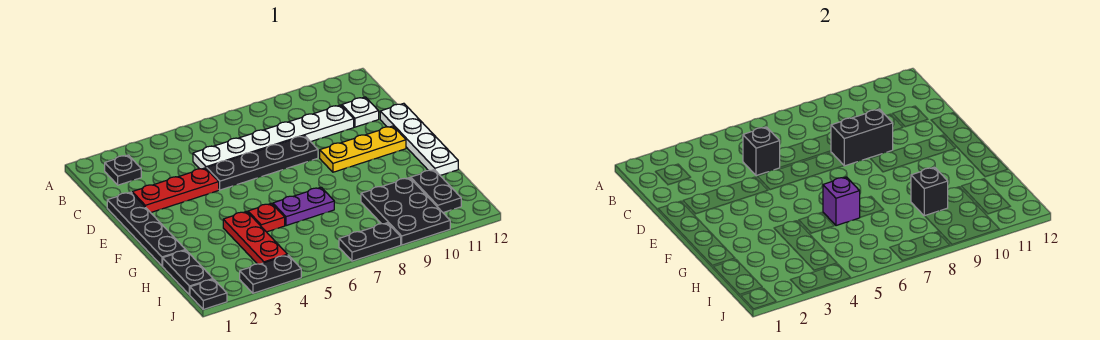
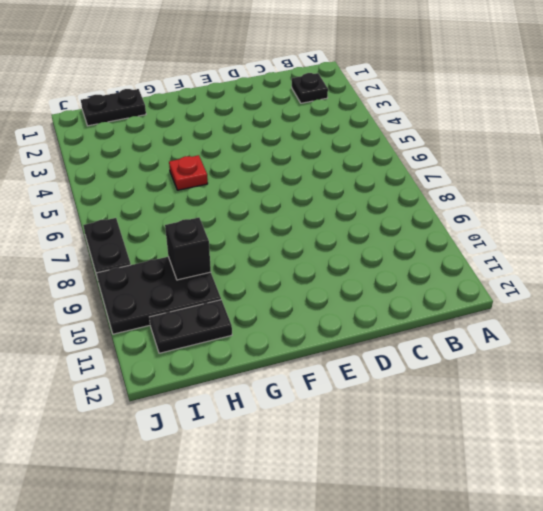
none -> white 1x6 plate [193,105,354,169]
none -> white 1x1 plate [342,97,379,127]
none -> black 1x4 plate [107,192,185,266]

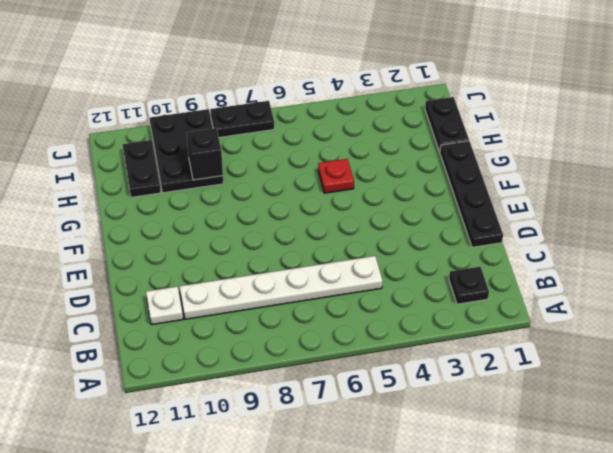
none -> red 1x3 plate [132,168,219,213]
none -> black 1x4 plate [207,136,318,190]
none -> white 1x4 plate [380,103,458,175]

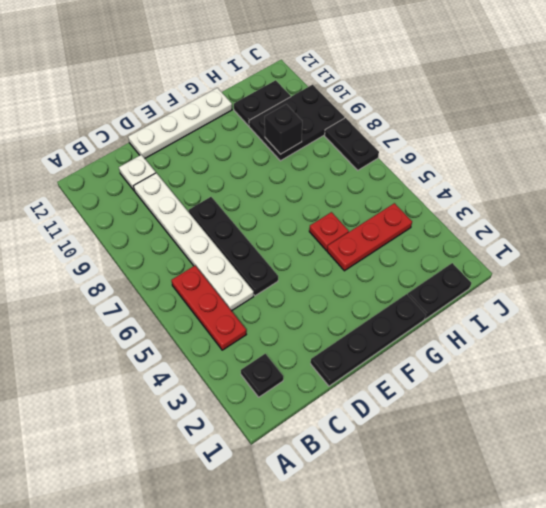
red 1x3 plate [171,266,246,350] -> red 1x3 plate moved to [132,168,219,213]
none -> yellow 1x3 plate [320,126,406,172]
none -> purple 1x2 plate [273,187,334,226]
none -> black 1x1 plate [190,279,227,309]

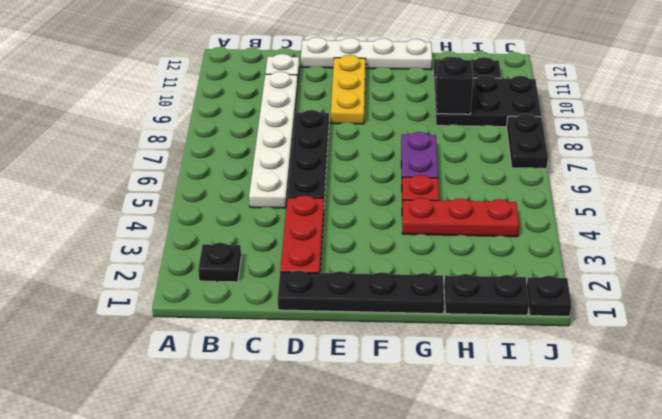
none -> black 1x2 plate [240,255,301,293]
none -> black 1x1 brick [743,127,780,176]
none -> black 1x2 brick [831,109,893,166]

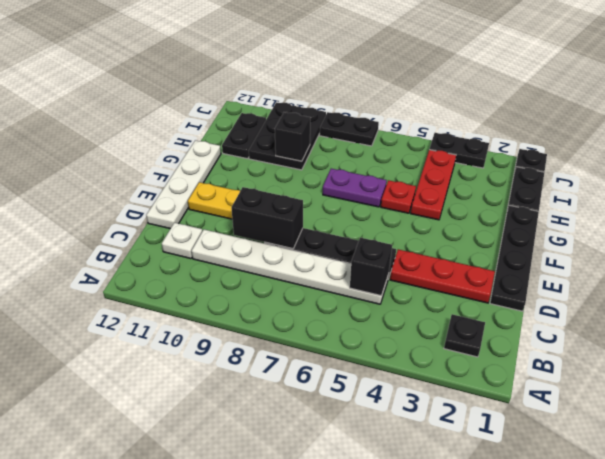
none -> purple 1x1 brick [823,177,860,226]

